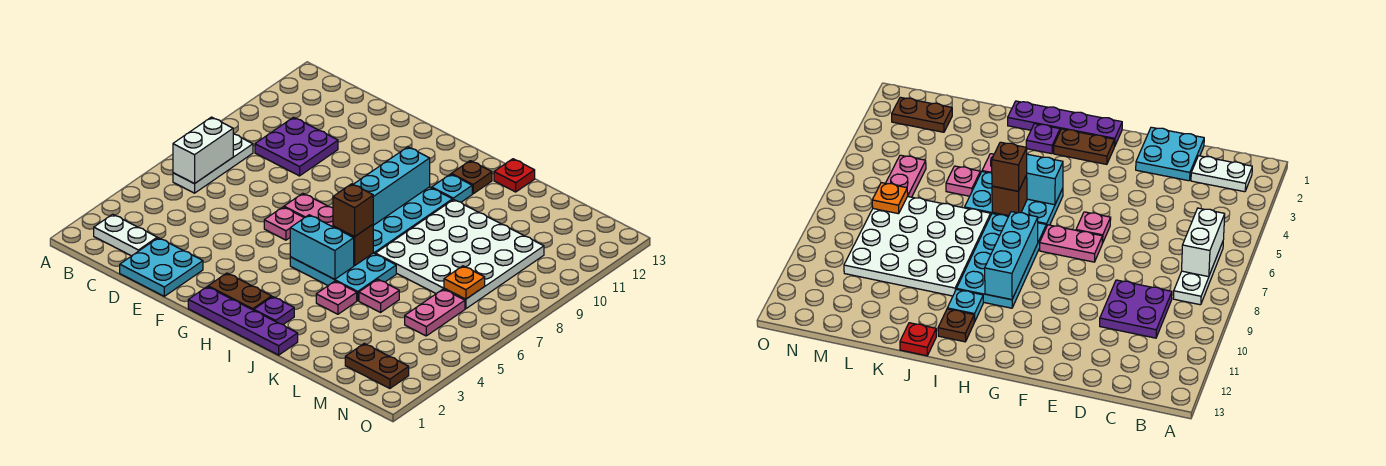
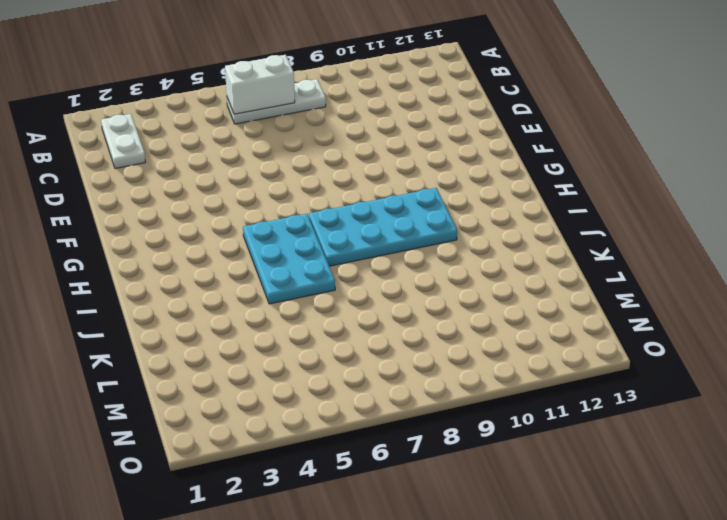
none -> purple 2x2 plate [255,117,338,176]
none -> cyan 2x2 plate [120,238,203,296]
none -> pink 1x1 plate [264,207,304,240]

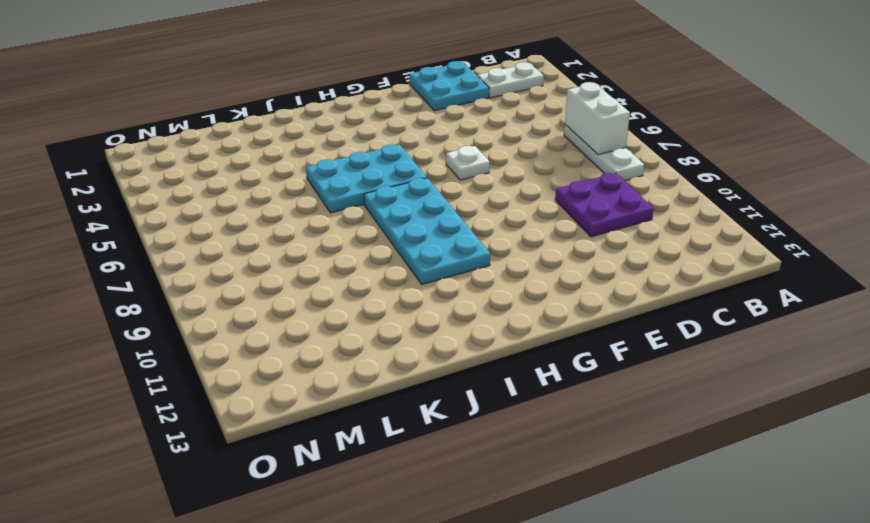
white 1x1 plate [446,146,490,180] -> pink 1x1 plate [264,207,304,240]
none -> pink 1x2 plate [284,193,333,227]
none -> purple 1x4 plate [188,287,298,355]
none -> brown 1x2 plate [208,273,272,310]

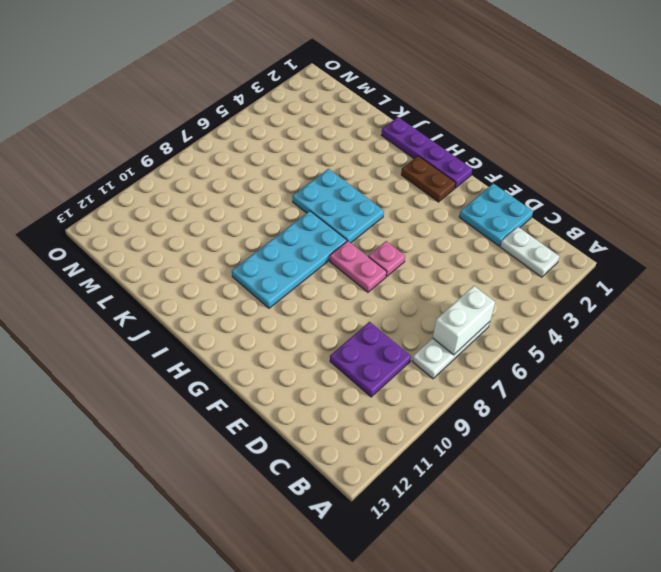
none -> purple 1x1 plate [254,297,294,325]
none -> cyan 1x1 plate [432,174,472,202]
none -> brown 1x1 plate [451,161,492,194]

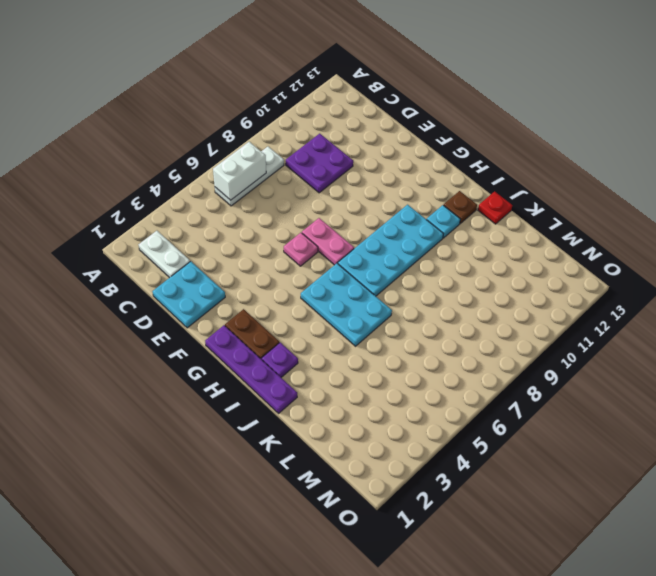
none -> pink 1x1 plate [316,281,357,314]
none -> white 4x4 plate [375,199,544,309]
none -> pink 1x1 plate [359,279,399,312]

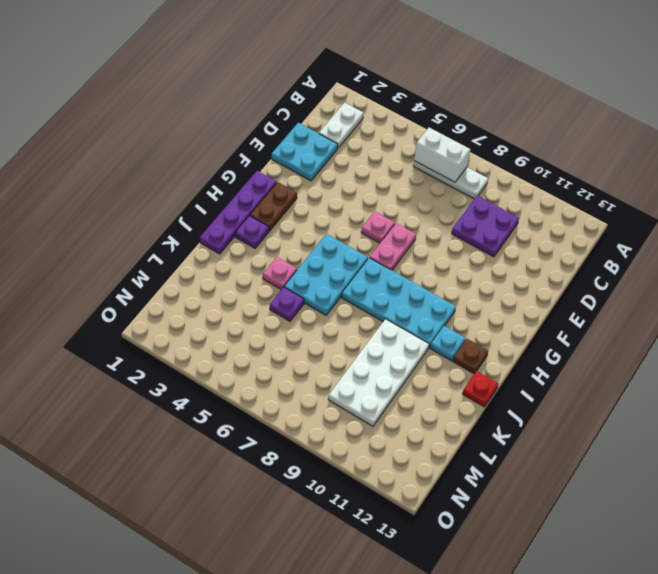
white 2x4 plate [328,319,429,426] -> white 4x4 plate [375,199,544,309]
purple 1x1 plate [270,287,304,321] -> pink 1x1 plate [359,279,399,312]
none -> brown 1x2 plate [345,344,409,388]
none -> pink 1x2 plate [405,289,465,336]
none -> cyan 1x2 brick [290,215,354,279]

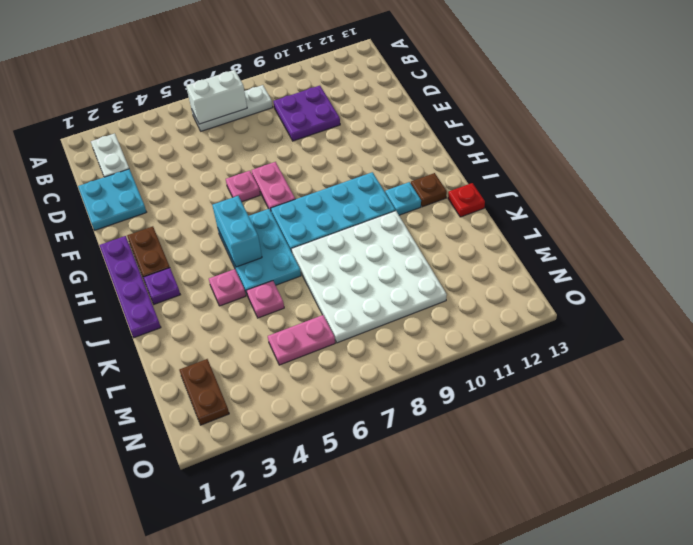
none -> cyan 1x3 brick [353,147,430,225]
none -> brown 1x1 brick [333,225,373,266]
none -> orange 1x1 plate [444,266,485,299]

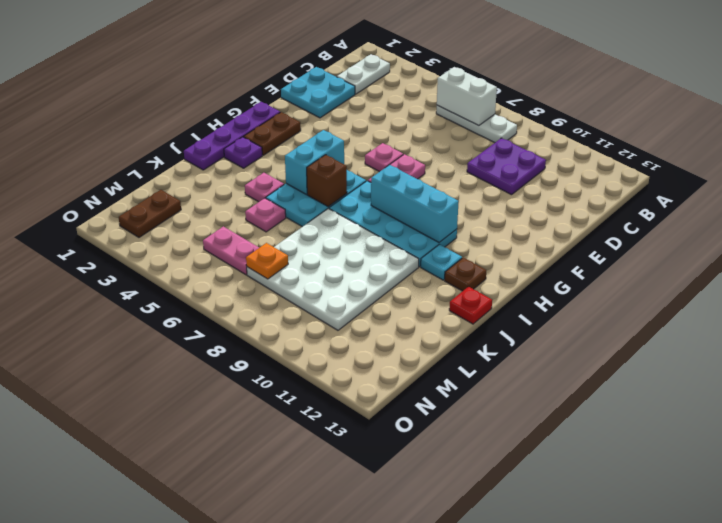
none -> brown 1x1 brick [333,184,373,237]

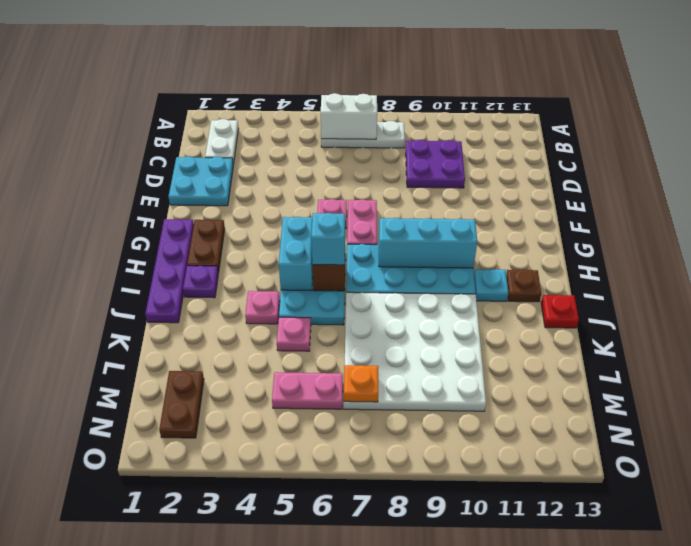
cyan 1x1 brick [311,213,345,265] -> brown 1x1 brick [333,184,373,237]

